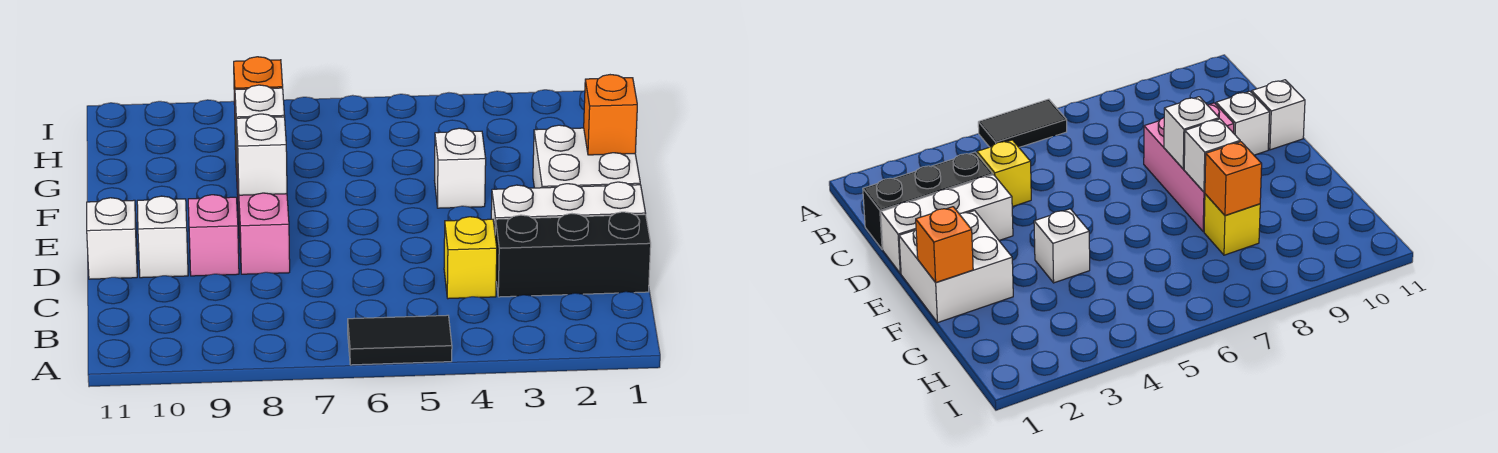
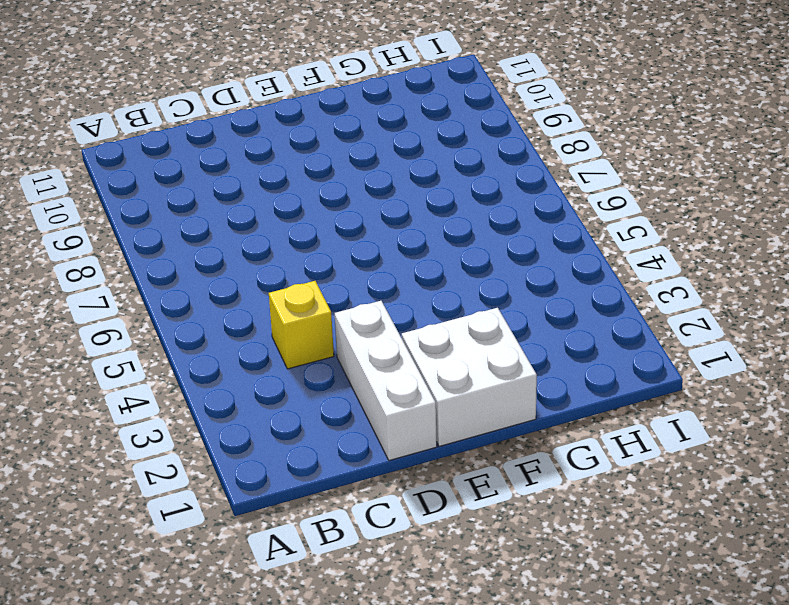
none -> black 1x2 tile [348,315,452,365]
none -> black 1x3 brick [495,212,651,297]
none -> pink 1x3 brick [236,148,290,274]

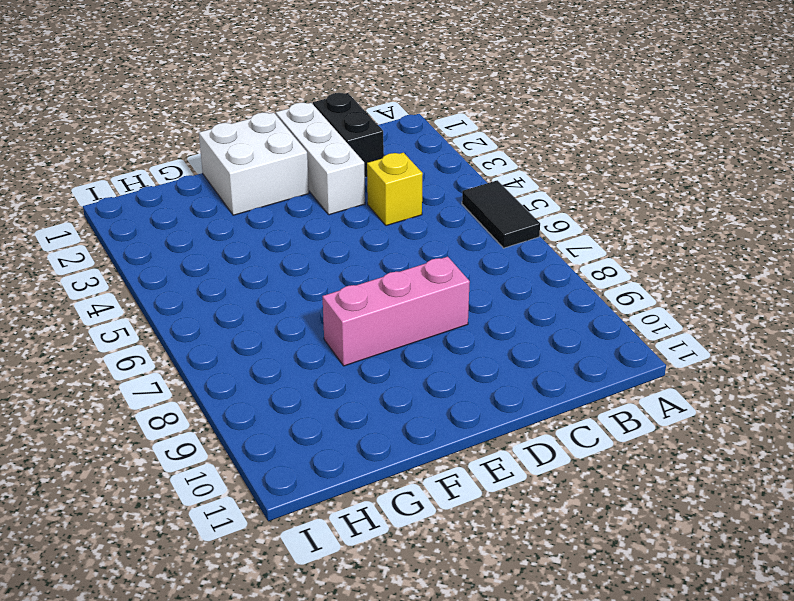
black 1x2 brick [313,93,384,177] -> black 1x3 brick [495,212,651,297]
none -> pink 1x1 brick [188,195,239,276]
none -> white 1x1 brick [137,196,188,278]
none -> white 1x1 brick [87,198,137,279]

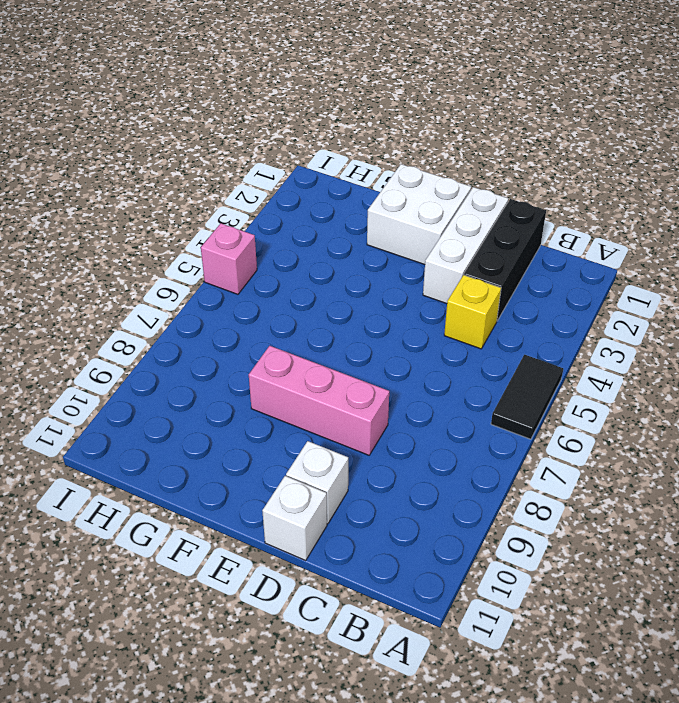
pink 1x1 brick [201,223,257,294] -> pink 1x1 brick moved to [188,195,239,276]
none -> white 1x1 brick [435,128,486,208]
none -> yellow 1x1 brick [1204,194,1260,255]
none -> white 1x1 brick [236,114,287,195]

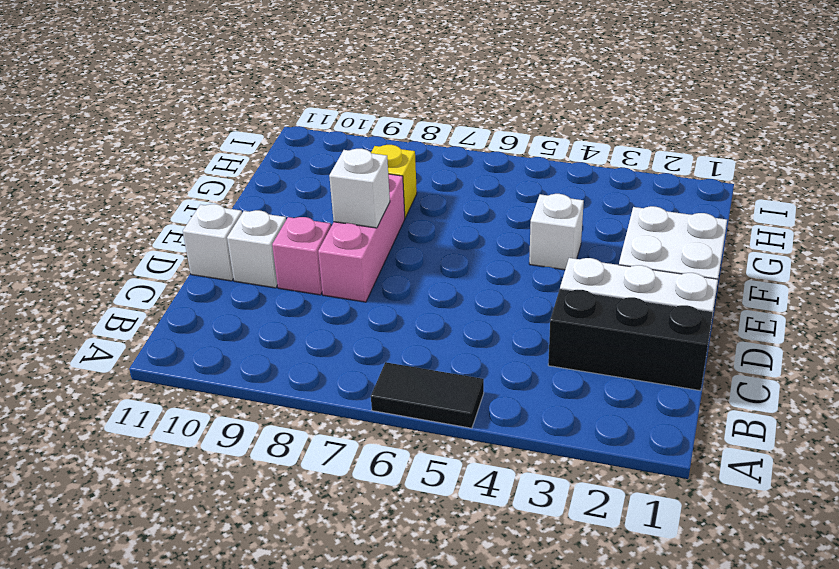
none -> yellow 1x1 brick [444,217,497,299]
none -> orange 1x1 brick [584,75,637,155]
none -> white 1x1 brick [235,85,285,148]

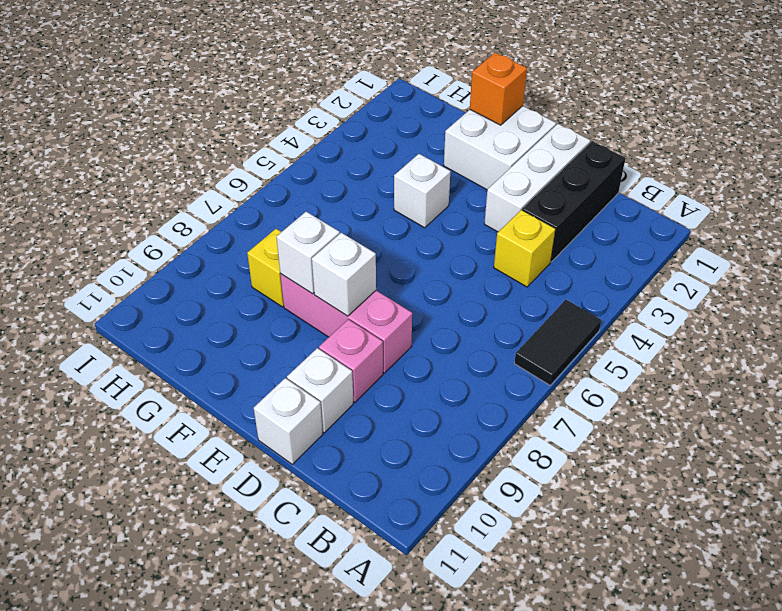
none -> orange 1x1 brick [234,57,283,127]

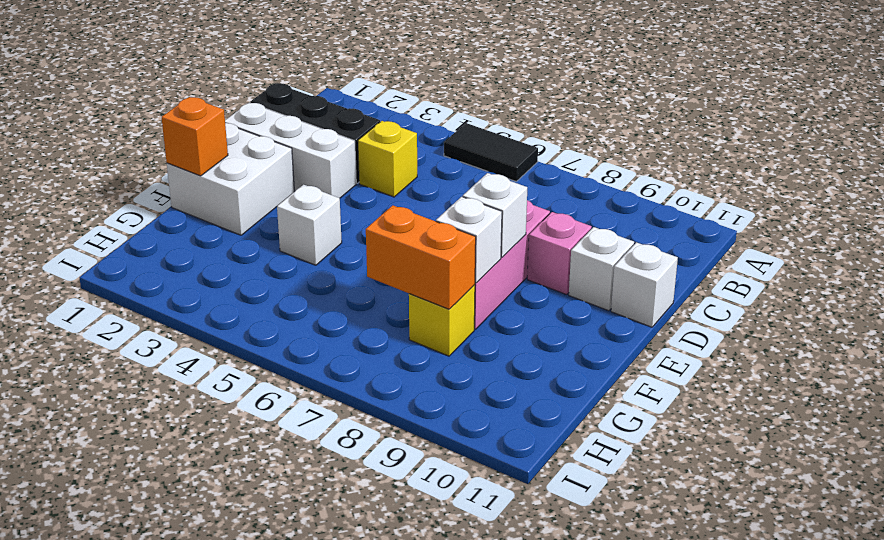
orange 1x2 brick [366,205,476,309] -> orange 1x1 brick [234,57,283,127]

